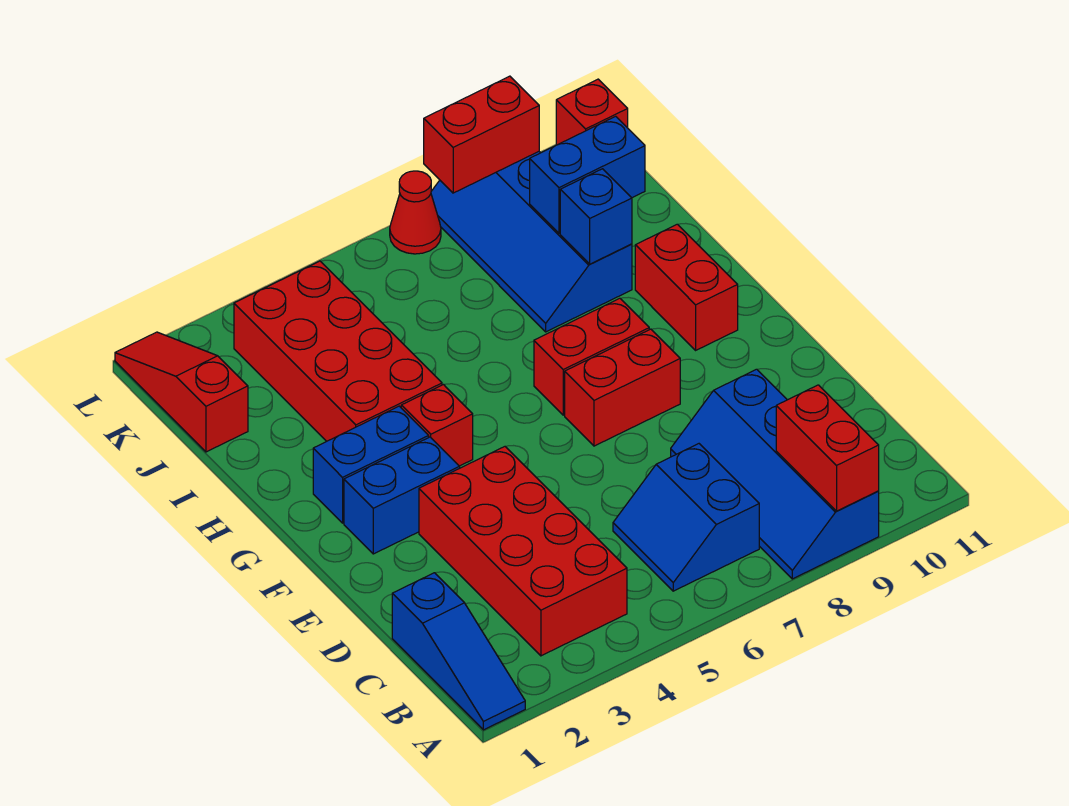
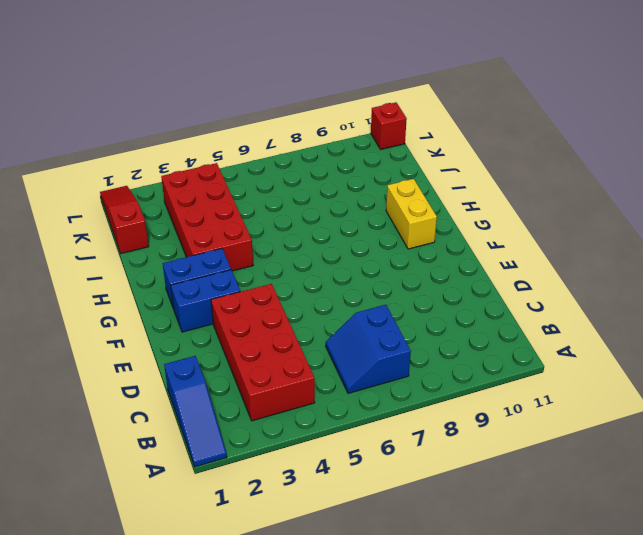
yellow 1x2 brick [386,179,437,249] -> red 1x2 brick [635,224,738,350]
none -> blue 2x4 slope [671,369,879,579]
none -> red 1x2 brick [565,329,680,446]
none -> red 1x1 brick [401,385,473,466]

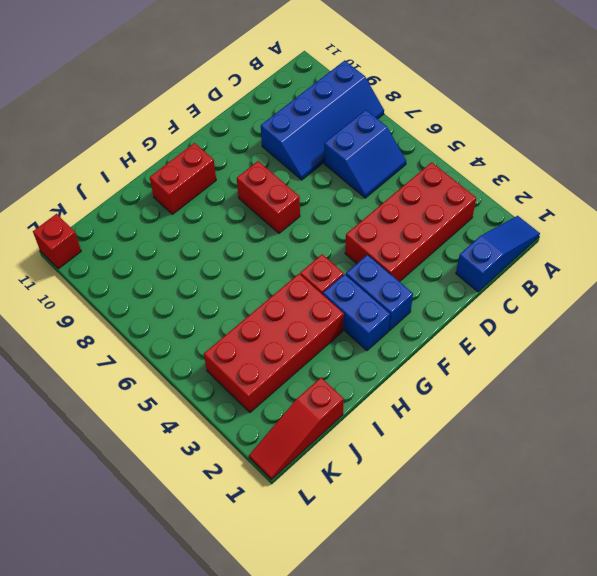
none -> red 1x2 brick [534,298,649,415]
none -> blue 2x4 slope [431,152,632,332]
none -> red 1x1 cone [390,171,441,254]

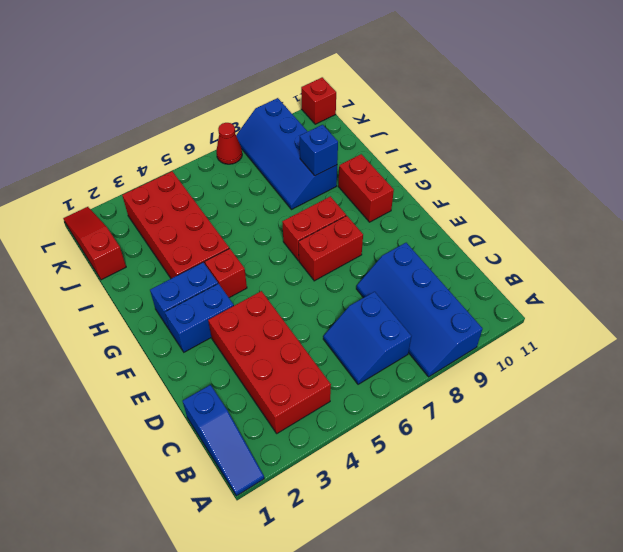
none -> red 1x2 brick [776,385,879,511]
none -> blue 1x2 brick [530,116,645,233]
none -> red 1x2 brick [424,76,539,193]

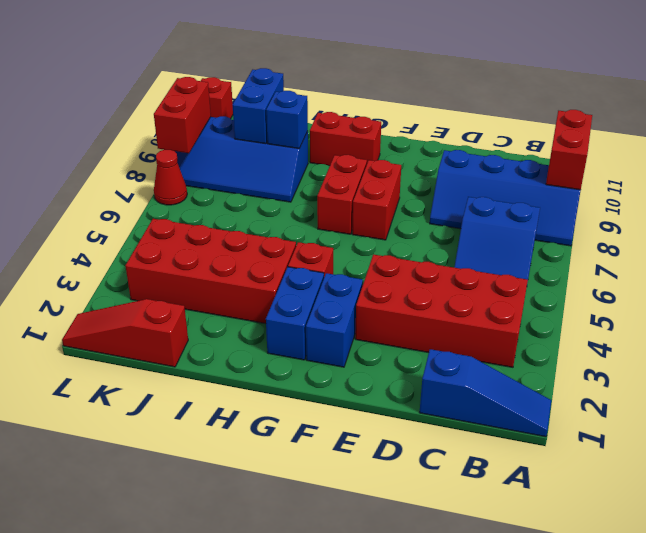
red 1x2 brick [546,110,592,190] -> red 1x2 brick turned to [776,385,879,511]

